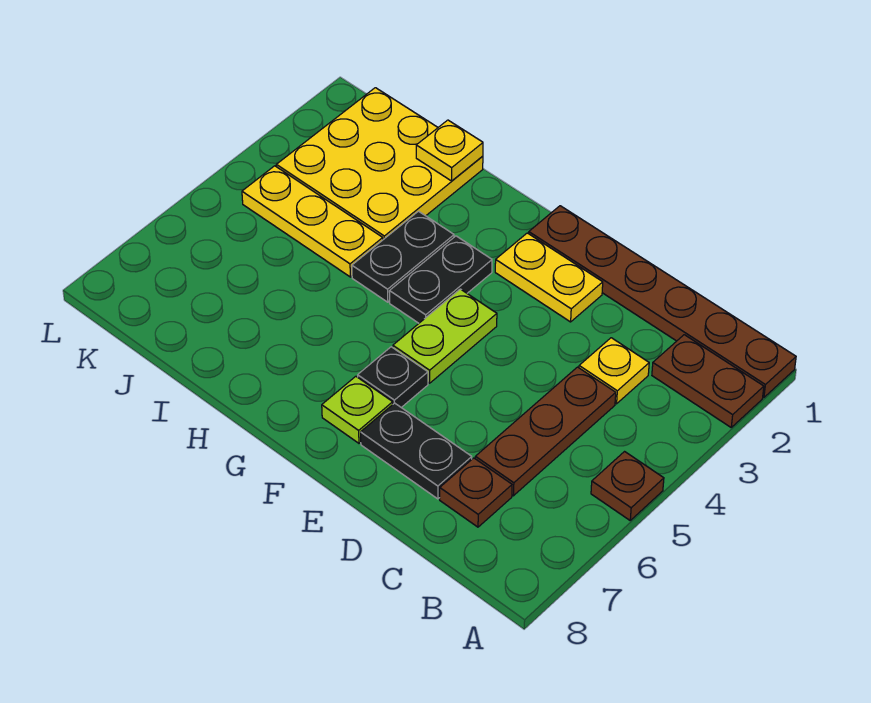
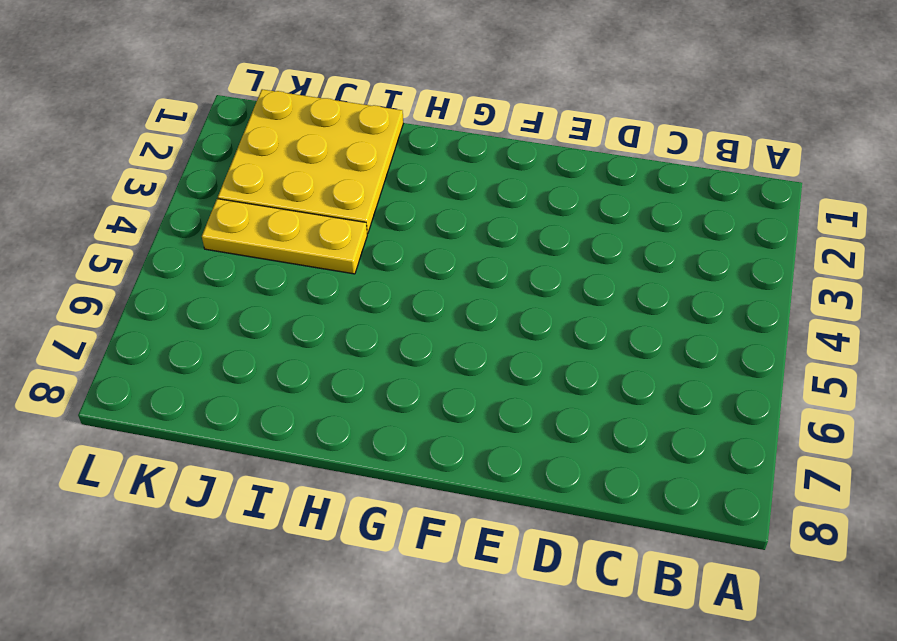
none -> brown 1x6 plate [529,206,796,397]
none -> brown 1x2 plate [652,335,764,427]
none -> brown 1x1 plate [591,452,664,520]

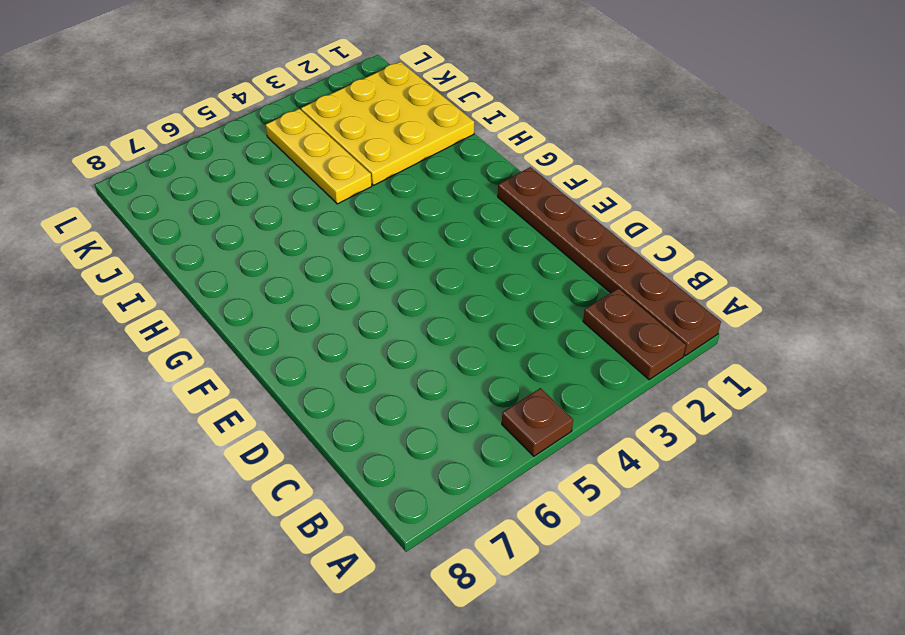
none -> yellow 1x1 plate [579,338,649,404]
none -> brown 1x3 plate [475,367,616,496]
none -> brown 1x1 plate [440,458,512,527]

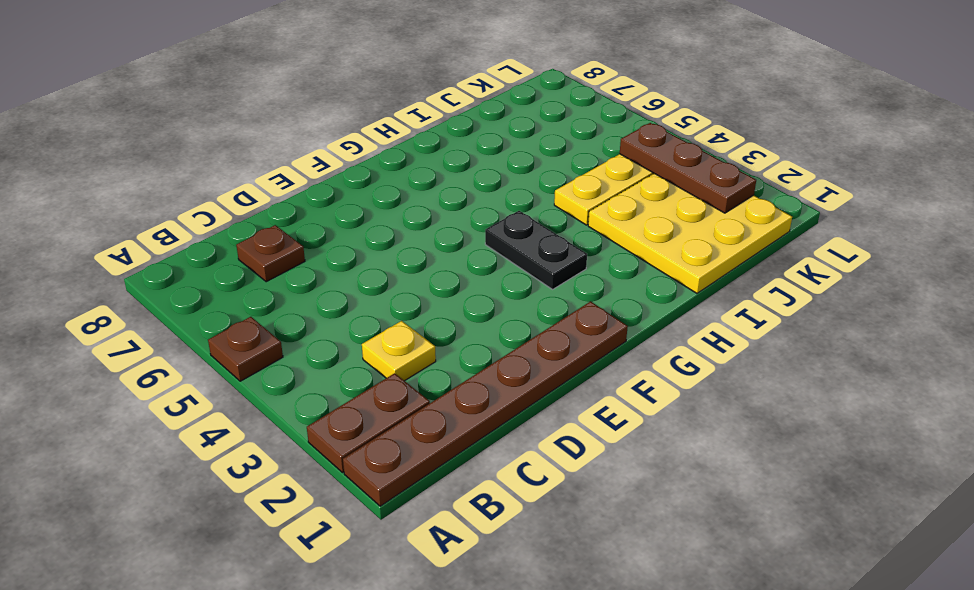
brown 1x3 plate [620,123,756,213] -> brown 1x3 plate moved to [475,367,616,496]
none -> black 1x2 plate [361,403,472,499]
none -> yellow 1x2 plate [495,233,603,322]
none -> lime 1x2 plate [393,289,497,383]

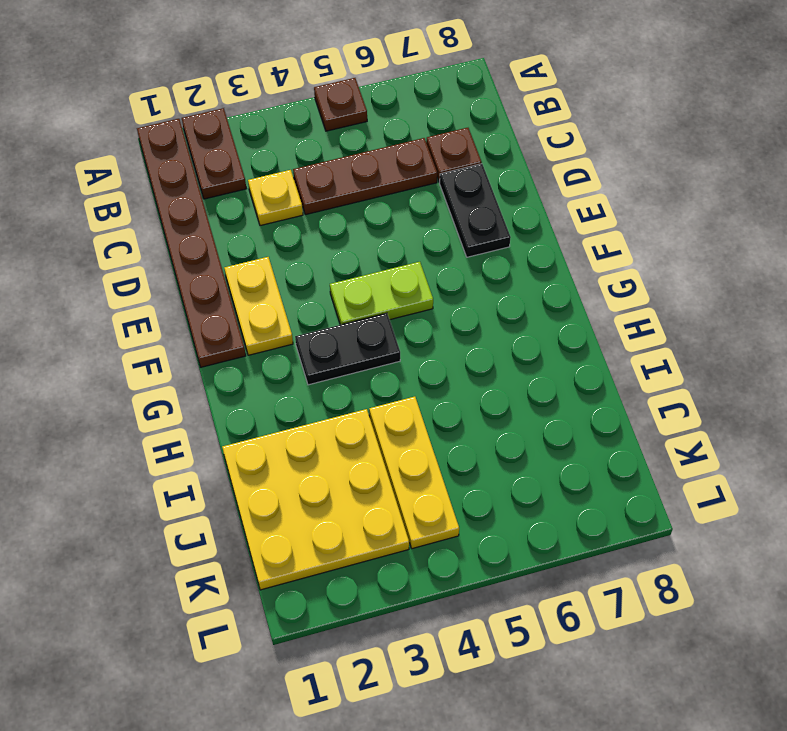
none -> black 1x1 plate [358,347,428,408]
none -> lime 1x1 plate [322,376,393,443]
none -> black 1x2 plate [352,211,454,302]

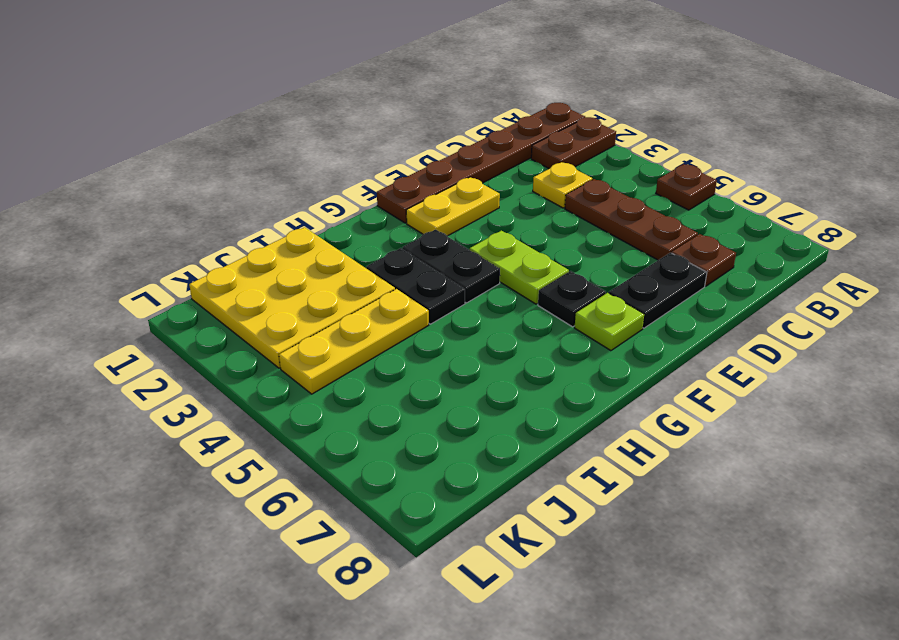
none -> yellow 1x1 plate [416,120,483,181]

